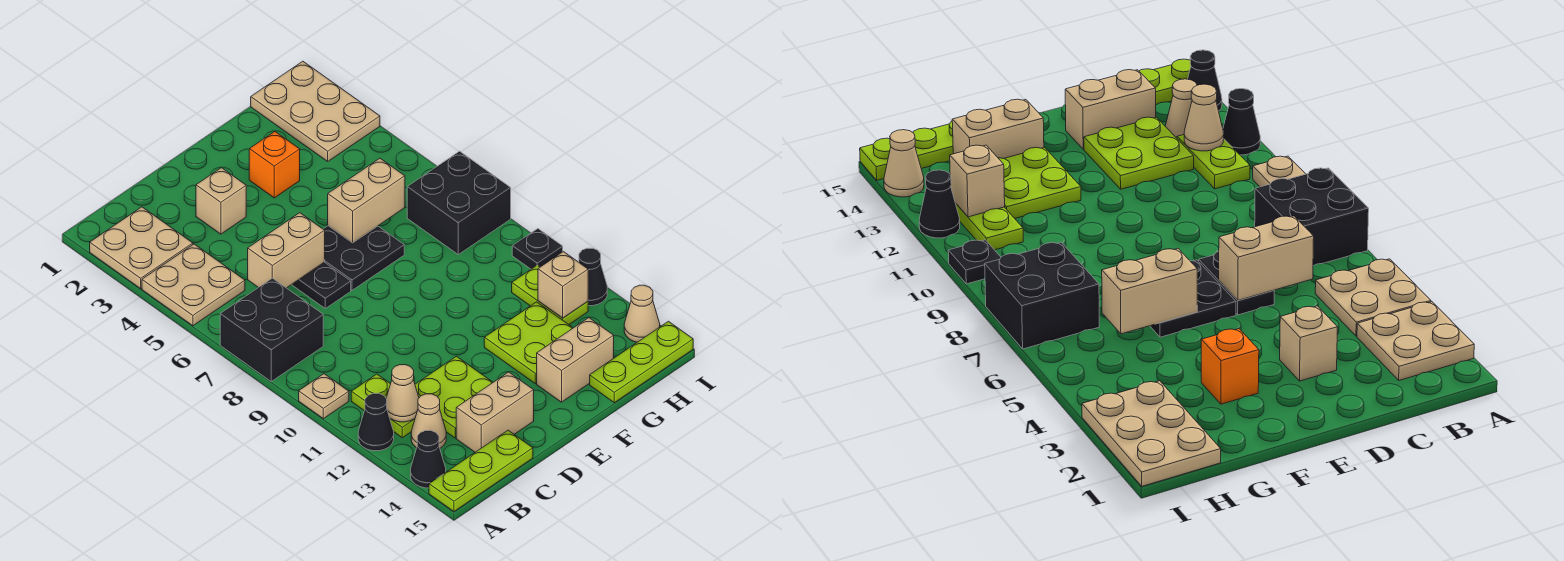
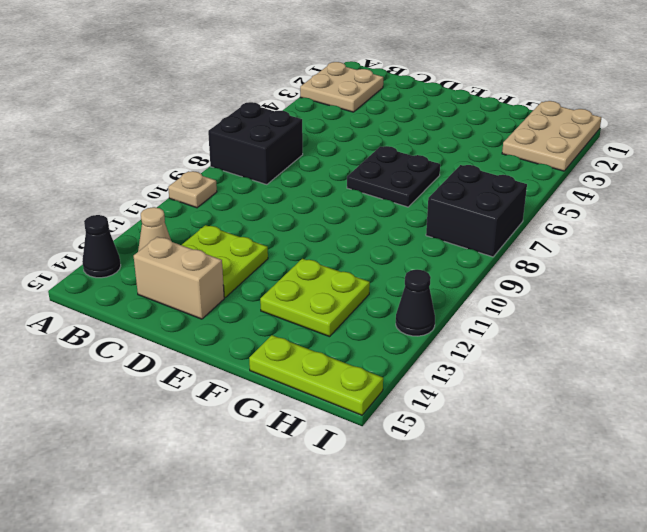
none -> tan 2x2 plate [142,244,245,326]
none -> black 1x1 cone [358,393,394,451]
none -> lime 1x3 plate [429,430,533,511]

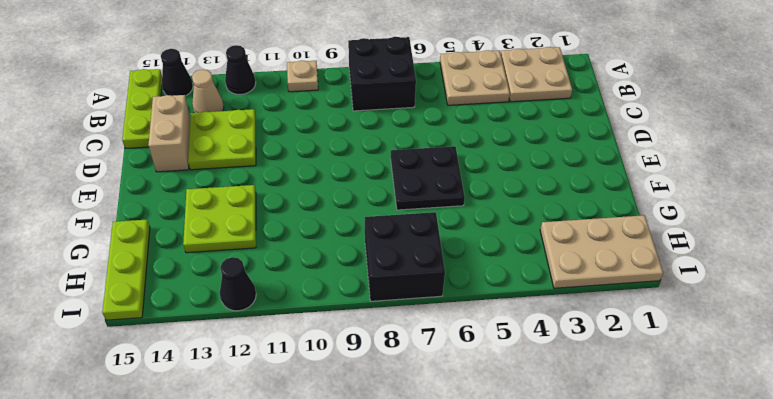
none -> lime 1x2 plate [351,374,415,438]
none -> tan 1x1 brick [196,168,246,234]
none -> black 1x2 plate [292,262,351,308]

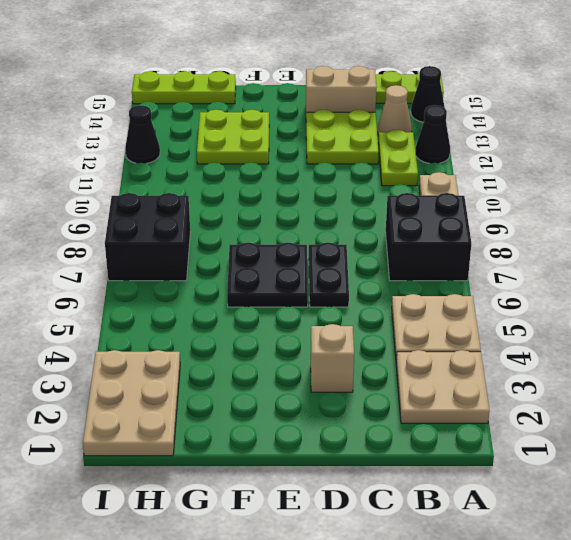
none -> orange 1x1 brick [249,132,300,198]
none -> tan 1x2 brick [537,318,614,402]
none -> lime 1x2 plate [512,265,588,324]

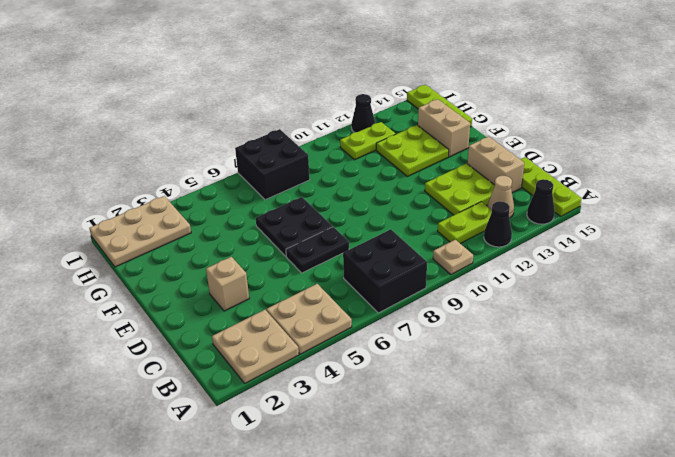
none -> orange 1x1 brick [249,132,300,198]
none -> black 1x1 plate [512,229,563,269]
none -> tan 1x1 cone [624,285,660,342]

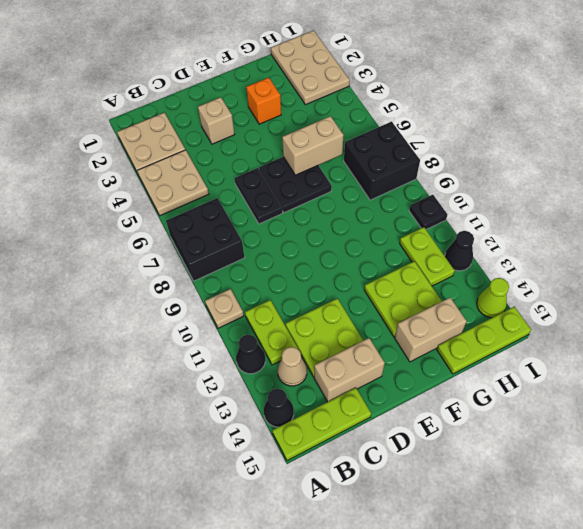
lime 1x1 cone [477,278,509,318] -> tan 1x1 cone [624,285,660,342]
none -> tan 1x1 cone [386,365,419,422]
none -> tan 1x2 brick [248,213,325,288]
none -> tan 1x1 brick [538,252,588,318]

